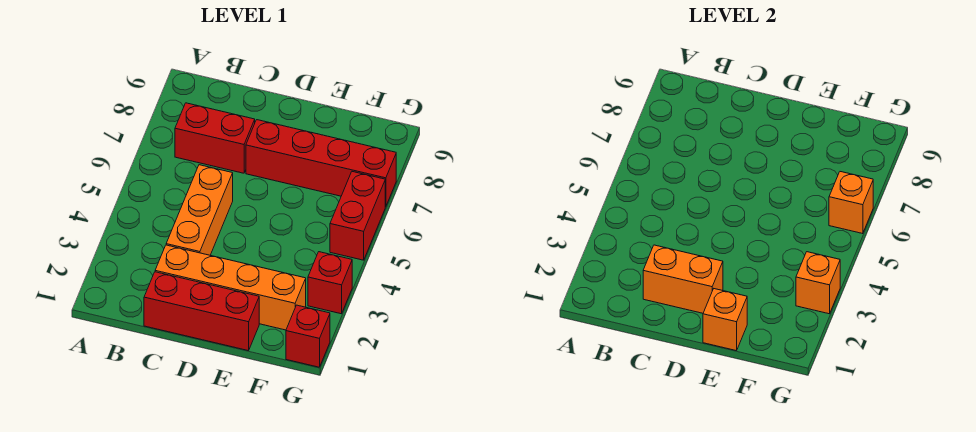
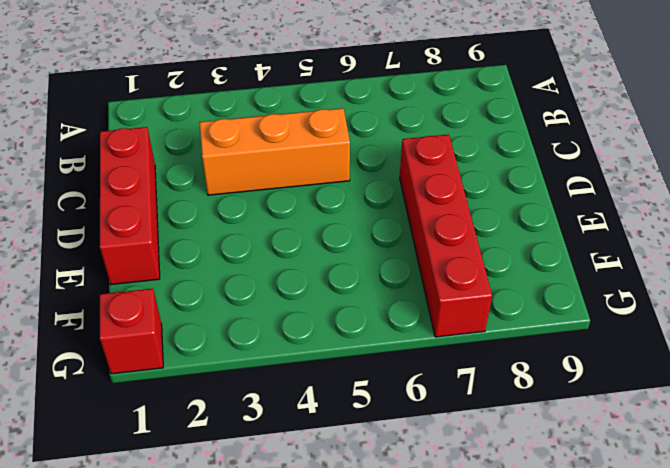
none -> red 1x2 brick [175,103,255,173]
none -> orange 1x4 brick [155,245,306,330]
none -> red 1x1 brick [308,252,352,314]

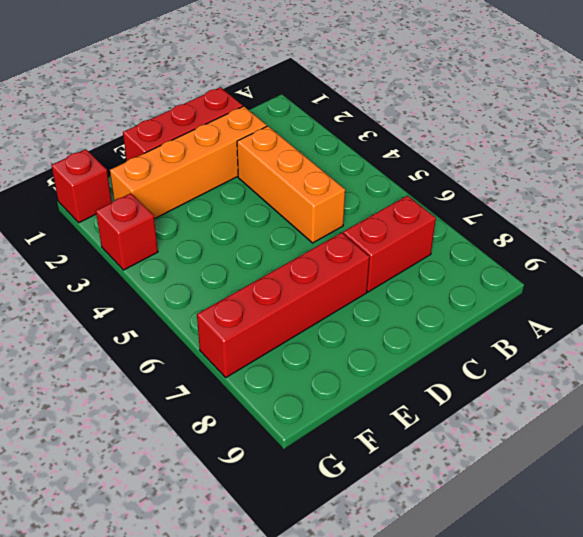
none -> red 1x2 brick [330,172,385,260]
none -> orange 1x2 brick [643,245,723,313]
none -> orange 1x1 brick [703,289,747,351]

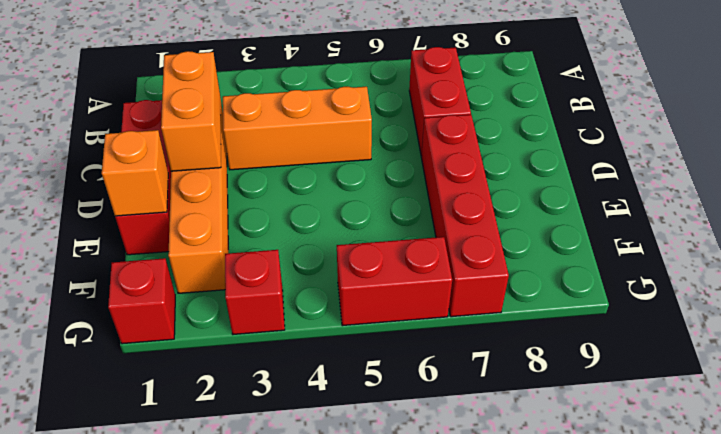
none -> orange 1x1 brick [796,252,840,314]
none -> orange 1x1 brick [829,172,873,234]

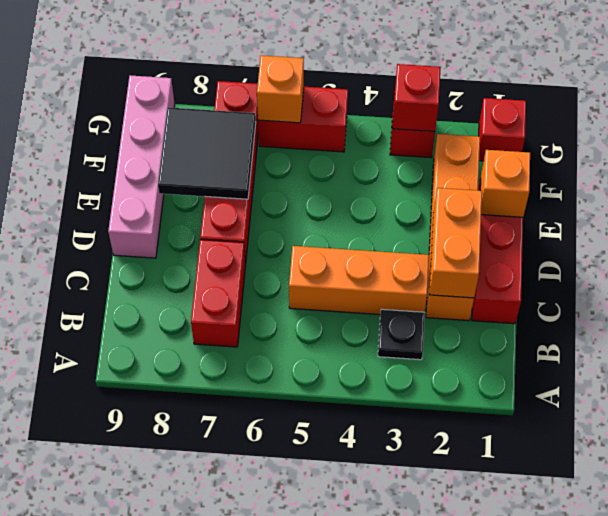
black 1x1 plate [378,309,425,360] -> none
pink 1x4 brick [108,75,175,258] -> none
black 2x2 tile [158,107,256,199] -> none
red 1x1 brick [392,64,441,132] -> orange 1x1 brick [796,252,840,314]

